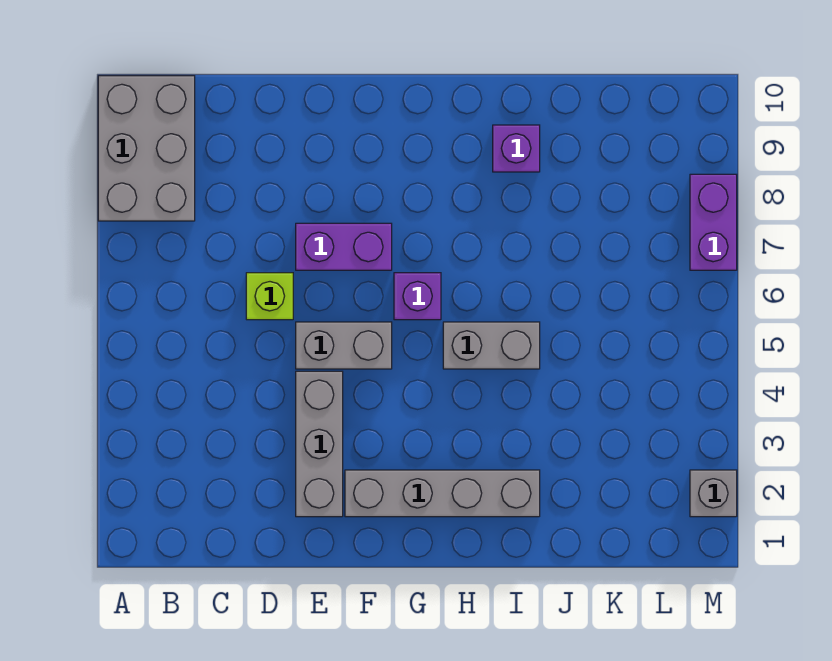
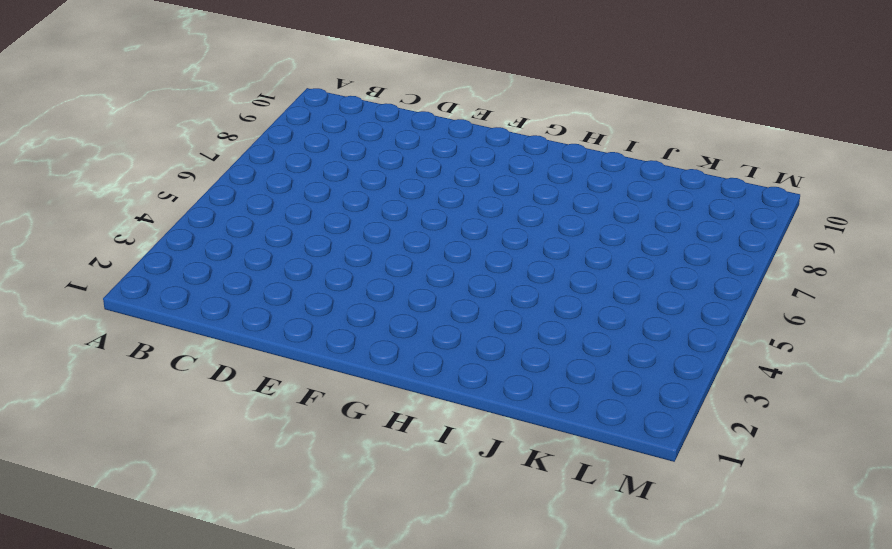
none -> grey 2x3 brick [98,76,195,221]
none -> lime 1x1 brick [246,273,293,320]

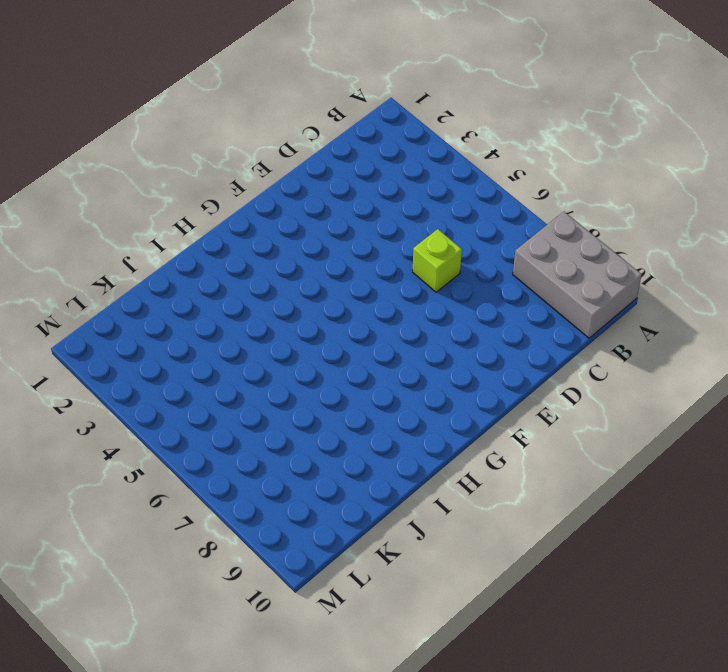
none -> grey 1x3 brick [296,371,343,517]
none -> grey 1x2 brick [296,322,392,369]

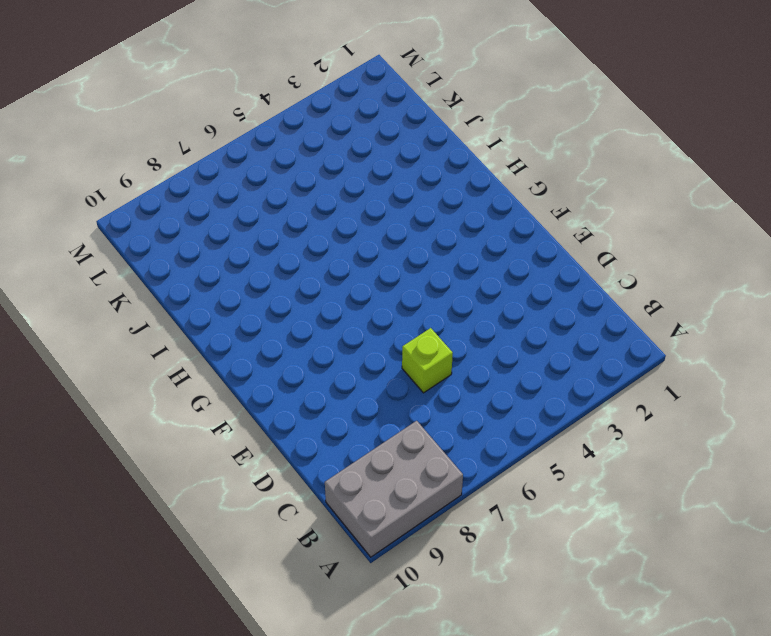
none -> grey 1x3 brick [296,371,343,517]
none -> grey 1x2 brick [296,322,392,369]

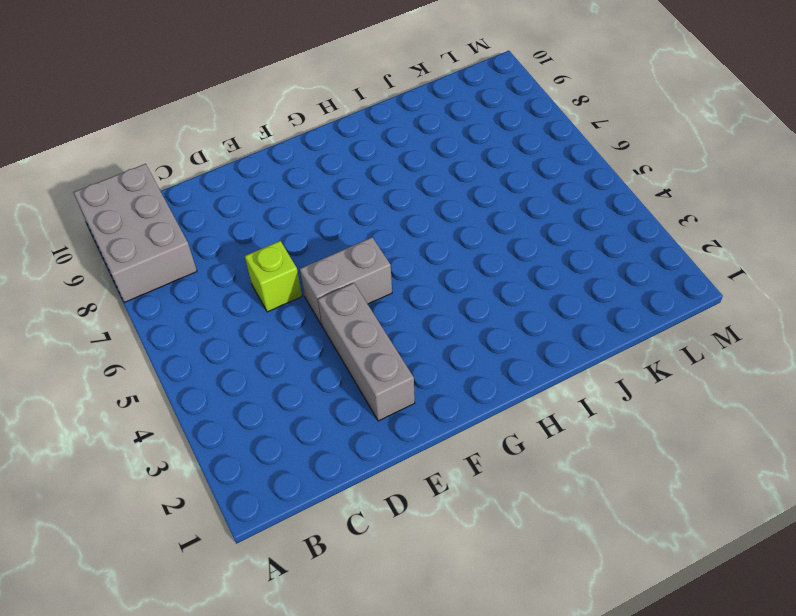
none -> purple 1x2 brick [296,223,392,270]
none -> grey 1x4 brick [345,470,540,517]

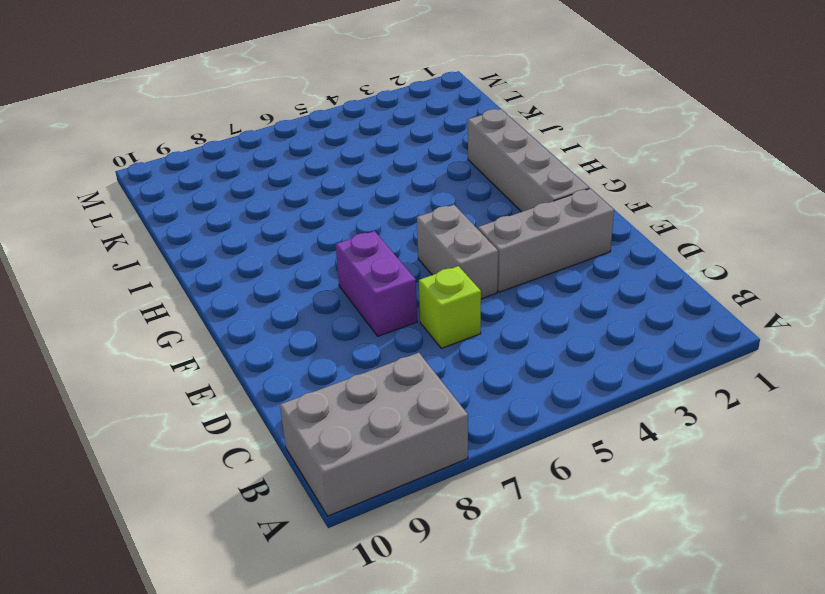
none -> purple 1x1 brick [394,273,441,320]
none -> grey 1x2 brick [443,322,540,369]

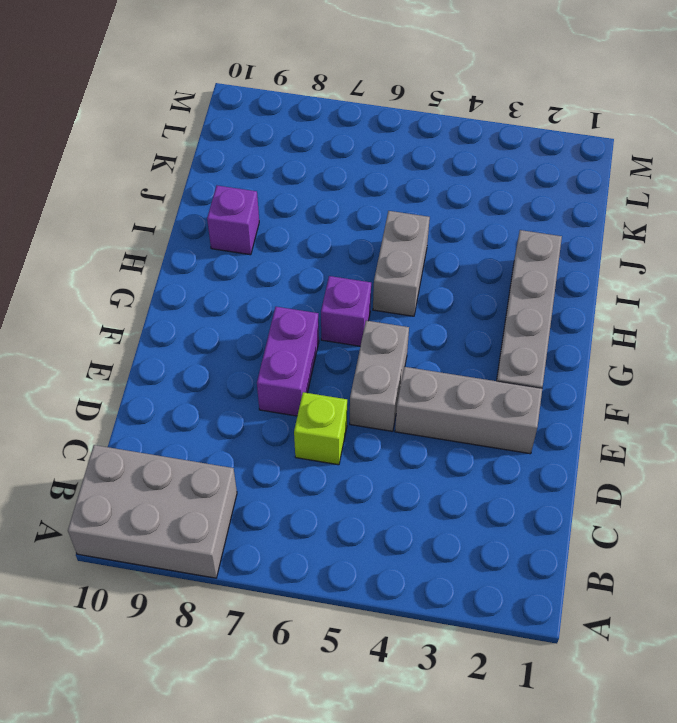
none -> grey 1x1 brick [690,470,737,517]
none -> purple 1x2 brick [690,174,737,270]

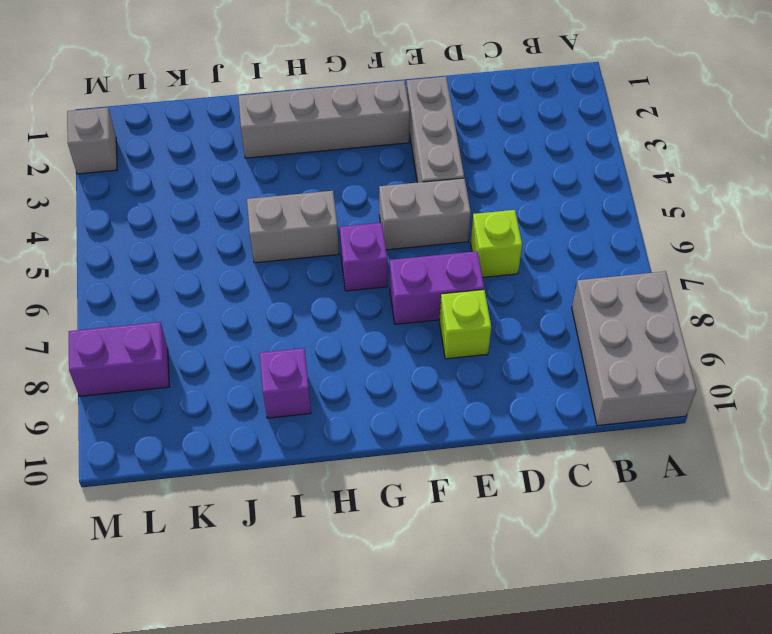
lime 1x1 brick [439,290,491,359] -> none
purple 1x2 brick [69,322,169,396] -> purple 1x2 brick turned to [690,174,737,270]

